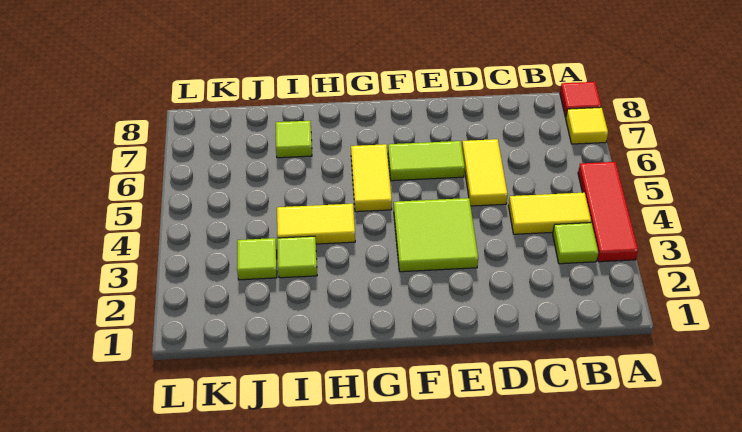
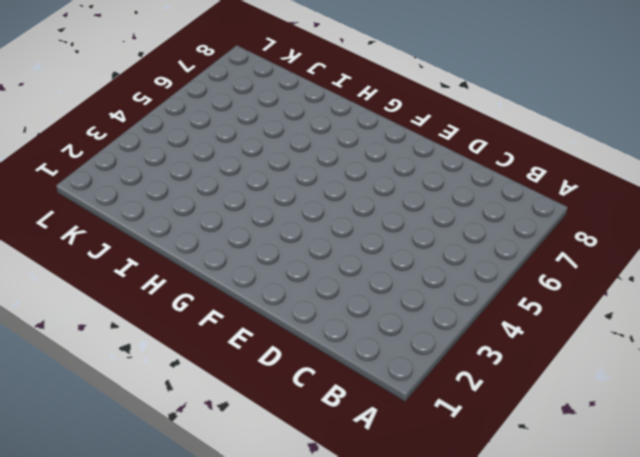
none -> red 1x3 tile [578,162,638,262]
none -> yellow 1x1 tile [566,107,608,144]
none -> red 1x1 tile [560,82,601,117]

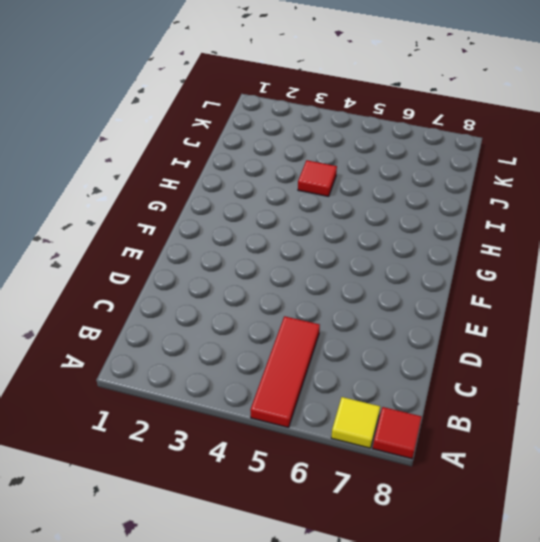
red 1x3 tile [250,316,320,427] -> red 1x3 tile turned to [578,162,638,262]
red 1x1 tile [298,160,337,197] -> yellow 1x2 tile [277,204,355,244]
none -> lime 1x1 tile [553,223,598,264]
none -> yellow 1x2 tile [508,193,591,234]
none -> yellow 1x2 tile [462,139,508,206]

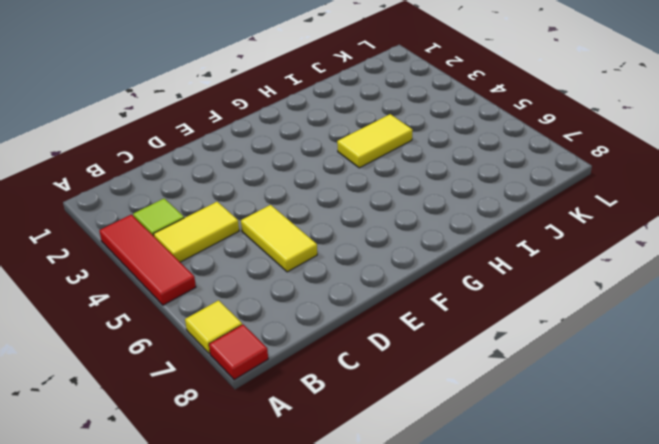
none -> lime 2x2 tile [394,198,478,272]
none -> lime 1x2 tile [388,141,465,181]
none -> yellow 1x2 tile [351,144,392,212]

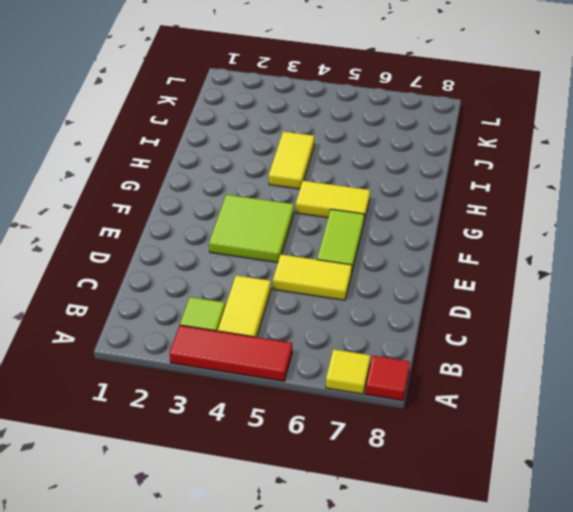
none -> lime 1x1 tile [277,236,317,278]
none -> lime 1x1 tile [276,121,312,158]
none -> lime 1x1 tile [237,238,277,280]

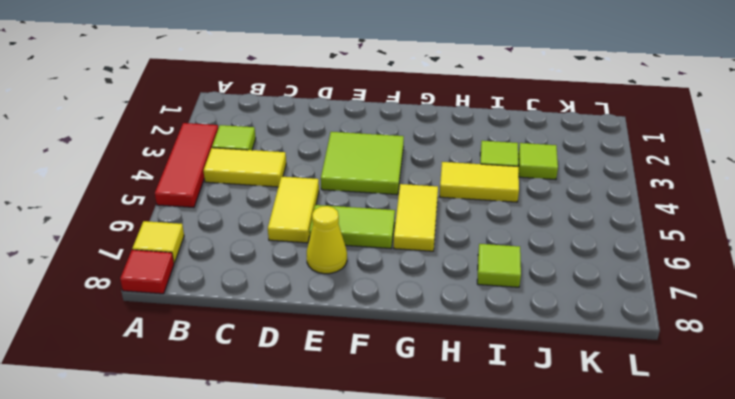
yellow 1x1 cone [307,206,347,274] -> none

